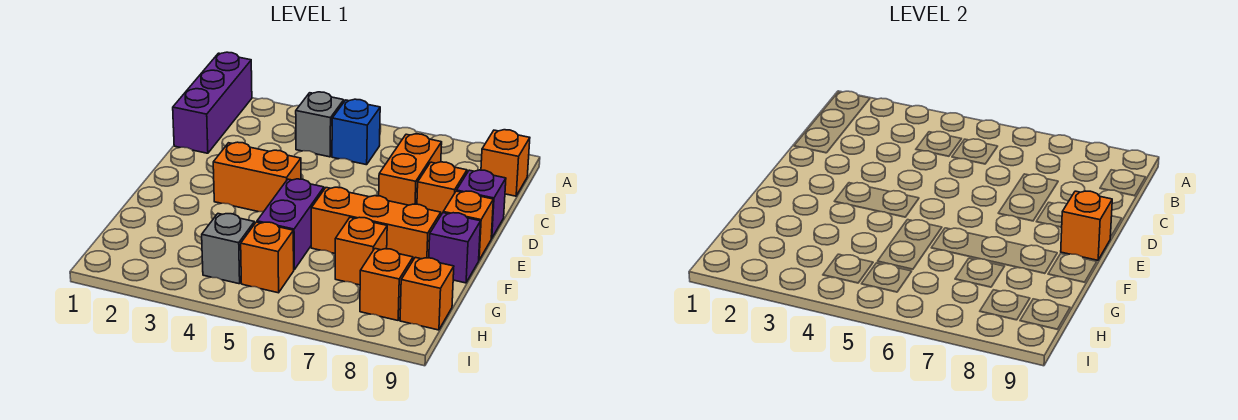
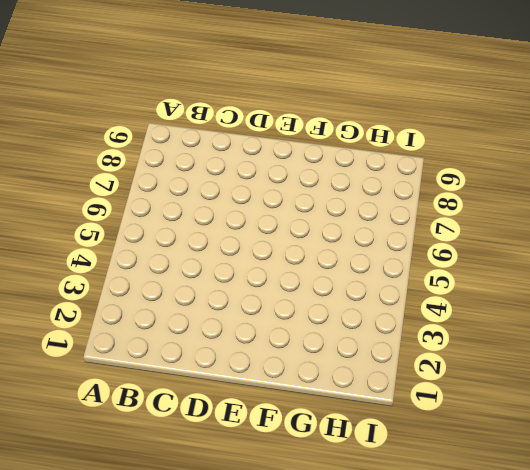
none -> purple 1x3 brick [173,52,252,153]
none -> grey 1x1 brick [296,92,344,157]
none -> blue 1x1 brick [332,99,380,165]

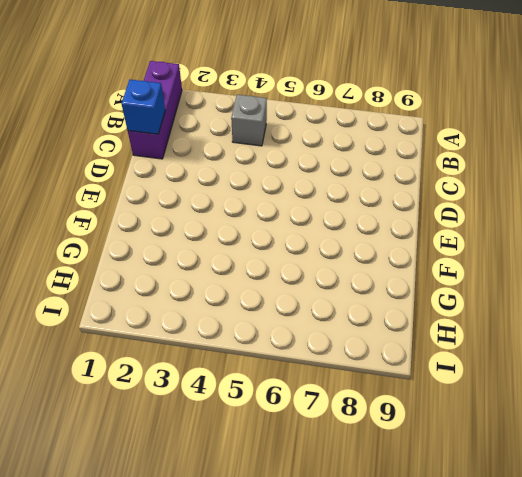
blue 1x1 brick [121,80,165,134] -> blue 1x1 brick moved to [332,99,380,165]
none -> orange 1x1 brick [481,130,530,196]
none -> orange 1x2 brick [379,134,442,205]
none -> orange 1x1 brick [417,162,467,215]

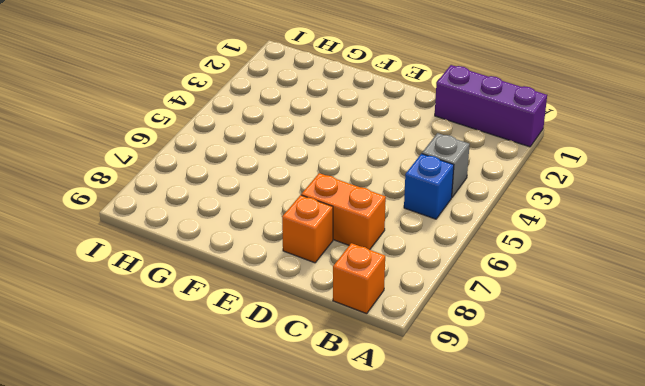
none -> purple 1x1 brick [457,170,506,238]
none -> orange 1x2 brick [213,142,301,212]
none -> orange 1x1 brick [443,191,493,260]

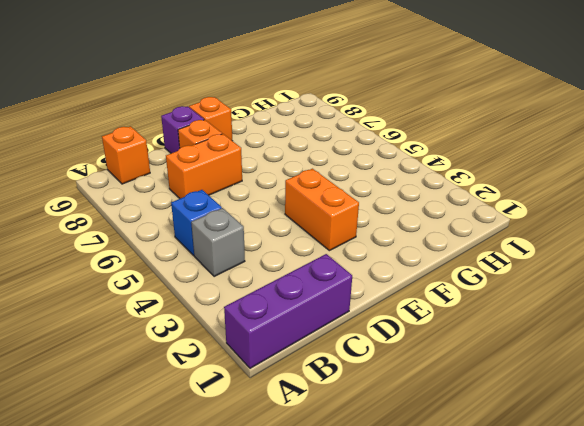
none -> purple 1x2 brick [257,179,324,270]
none -> orange 1x3 brick [311,187,441,260]
none -> purple 1x1 brick [429,213,481,283]

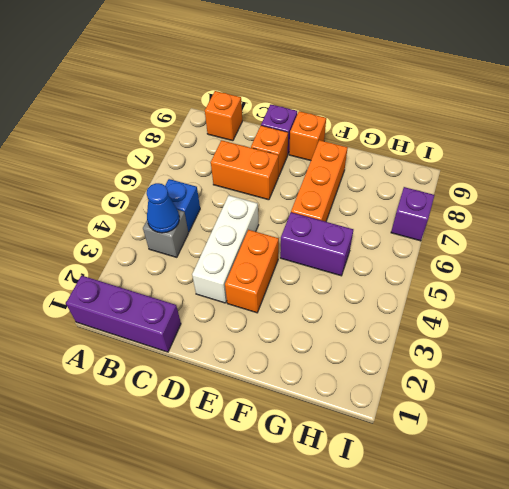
blue 1x1 cone [147,183,179,233] -> none
white 1x3 brick [192,196,258,303] -> none
purple 1x1 brick [391,187,434,241] -> purple 1x1 brick moved to [429,213,481,283]
none -> orange 1x1 brick [335,217,387,285]
none -> grey 1x1 brick [202,214,254,284]
none -> orange 1x1 brick [241,222,294,293]

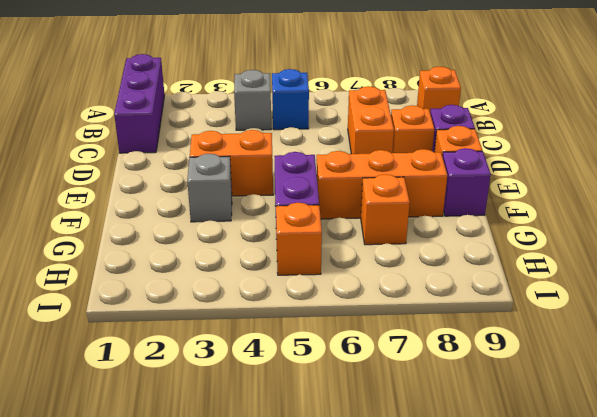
grey 1x1 brick [187,154,232,222] -> grey 1x1 brick moved to [202,214,254,284]
none -> orange 1x1 brick [360,249,413,320]
none -> orange 1x1 brick [400,257,454,330]
none -> orange 1x1 brick [1061,191,1112,260]

